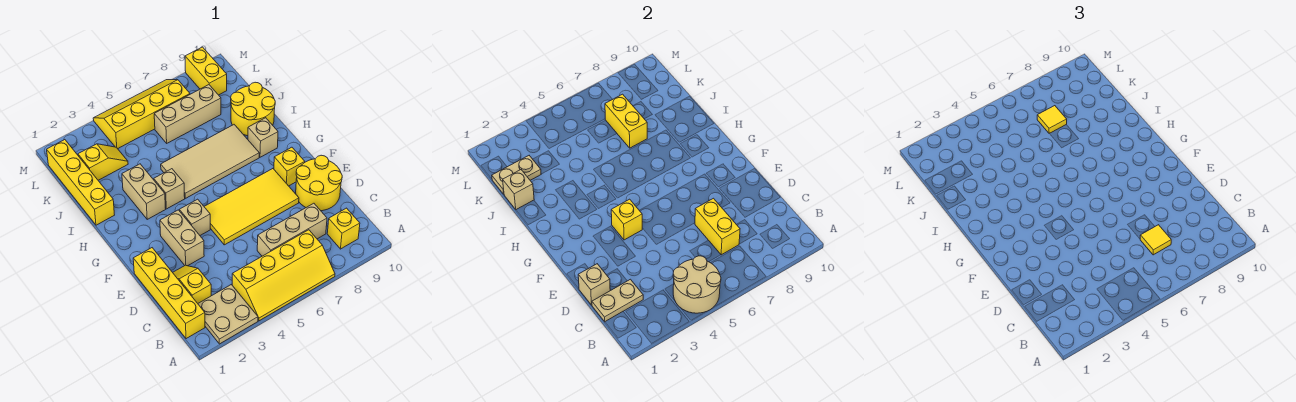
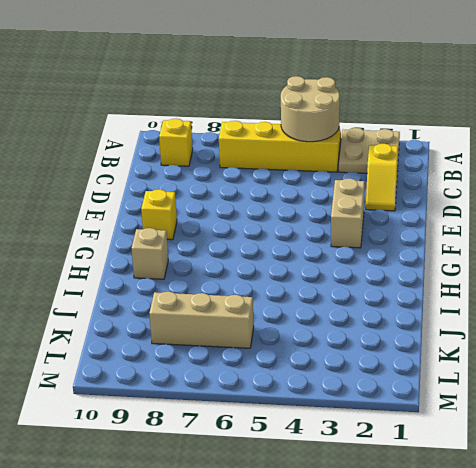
none -> yellow 1x4 brick [133,248,205,339]
none -> tan 1x3 brick [257,203,327,256]
none -> yellow 2x2 round brick [296,155,342,211]
none -> yellow 2x4 tile [204,169,299,245]

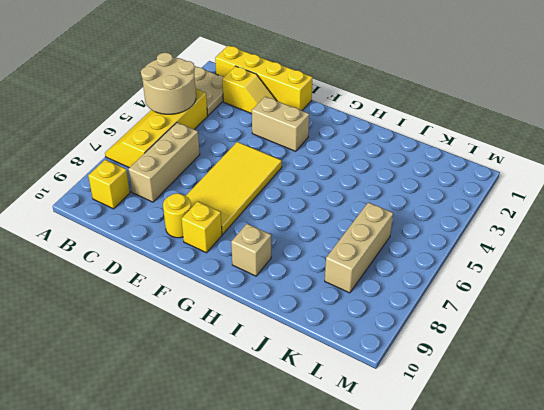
yellow 1x1 round brick [163,193,191,238] -> yellow 2x2 round brick [296,155,342,211]
none -> tan 1x1 brick [179,199,210,235]
none -> tan 1x2 brick [122,164,165,219]
none -> tan 1x1 brick [154,169,185,209]
none -> tan 2x4 tile [161,125,259,198]

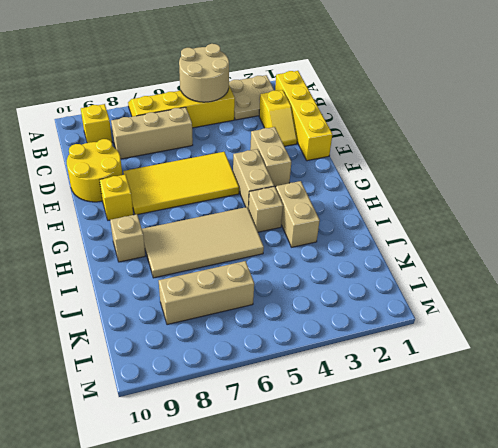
tan 1x2 brick [233,149,274,209] -> tan 1x1 brick [179,199,210,235]
none -> yellow 1x4 brick [47,140,114,225]
none -> yellow 2x2 round brick [231,82,275,136]
none -> yellow 1x2 slope [78,144,128,180]
none -> yellow 2x4 slope [93,80,190,149]

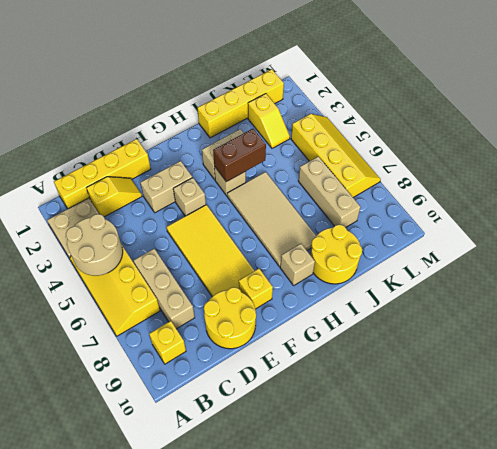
brown 1x2 brick [213,129,266,182] -> none
none -> yellow 1x2 brick [185,47,227,95]
none -> tan 1x2 plate [592,279,643,322]
none -> yellow 1x2 brick [695,198,740,255]
none -> tan 1x1 brick [578,264,610,305]

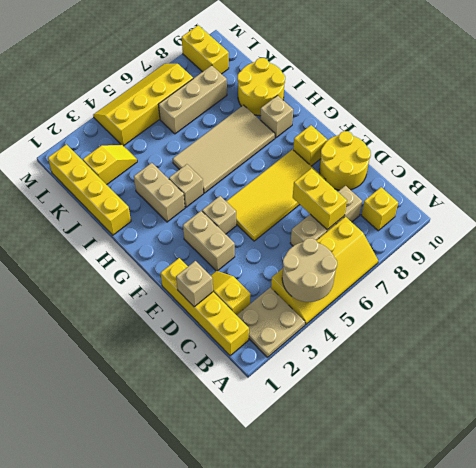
none -> tan 1x2 plate [592,279,643,322]
none -> yellow 1x1 brick [611,199,642,240]
none -> tan 1x1 brick [503,170,534,209]
none -> yellow 1x2 brick [605,94,647,148]

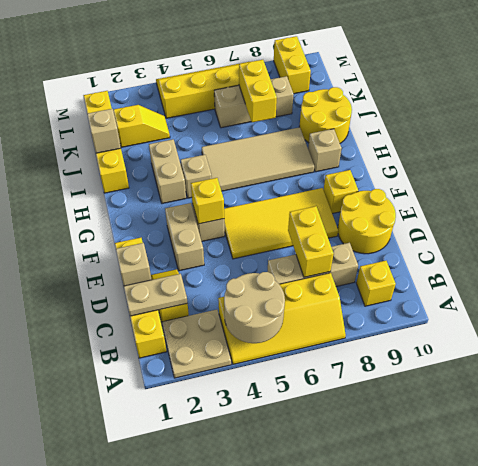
none -> tan 1x2 plate [492,156,541,194]
none -> yellow 1x1 tile [1140,225,1171,255]
none -> yellow 1x1 tile [1037,106,1067,133]

